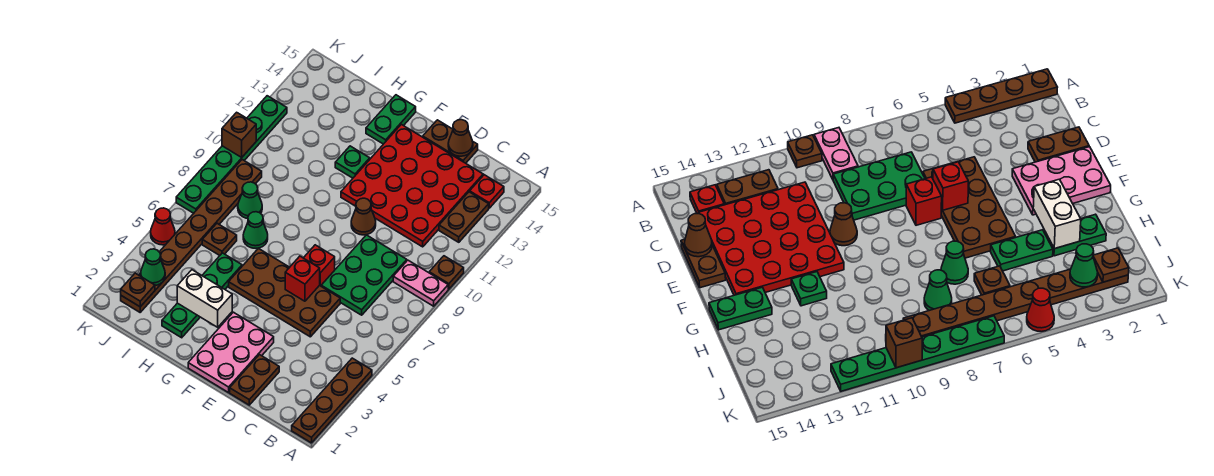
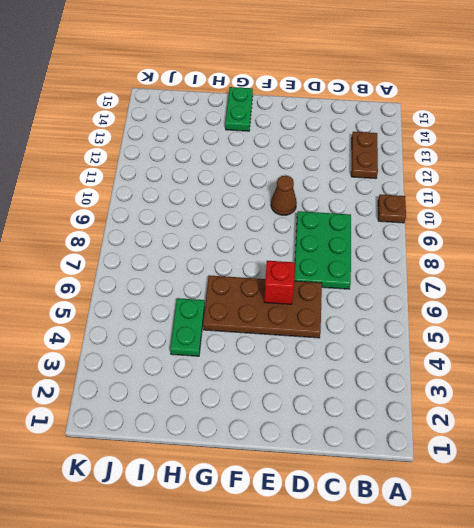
none -> brown 1x4 plate [292,358,372,443]
none -> pink 1x2 plate [393,260,448,306]
none -> red 1x1 plate [470,175,504,208]

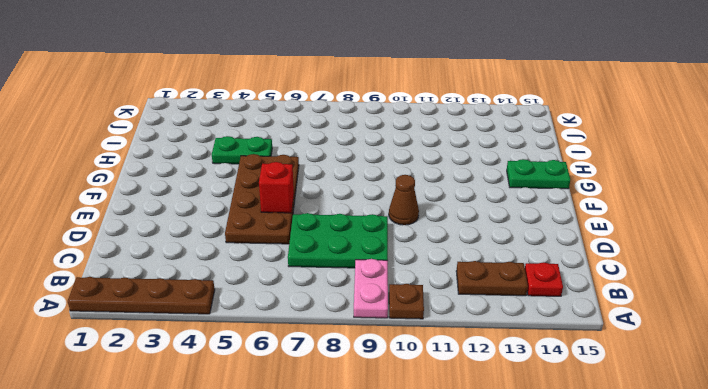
none -> red 4x4 plate [341,124,483,247]
none -> brown 1x2 plate [230,355,279,405]
none -> brown 1x2 plate [423,120,478,163]

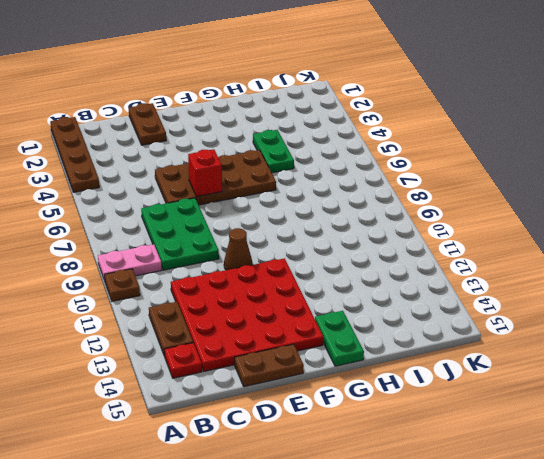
none -> pink 2x3 plate [188,312,274,393]
none -> red 1x1 brick [304,245,335,286]
none -> green 1x1 plate [335,146,370,178]

